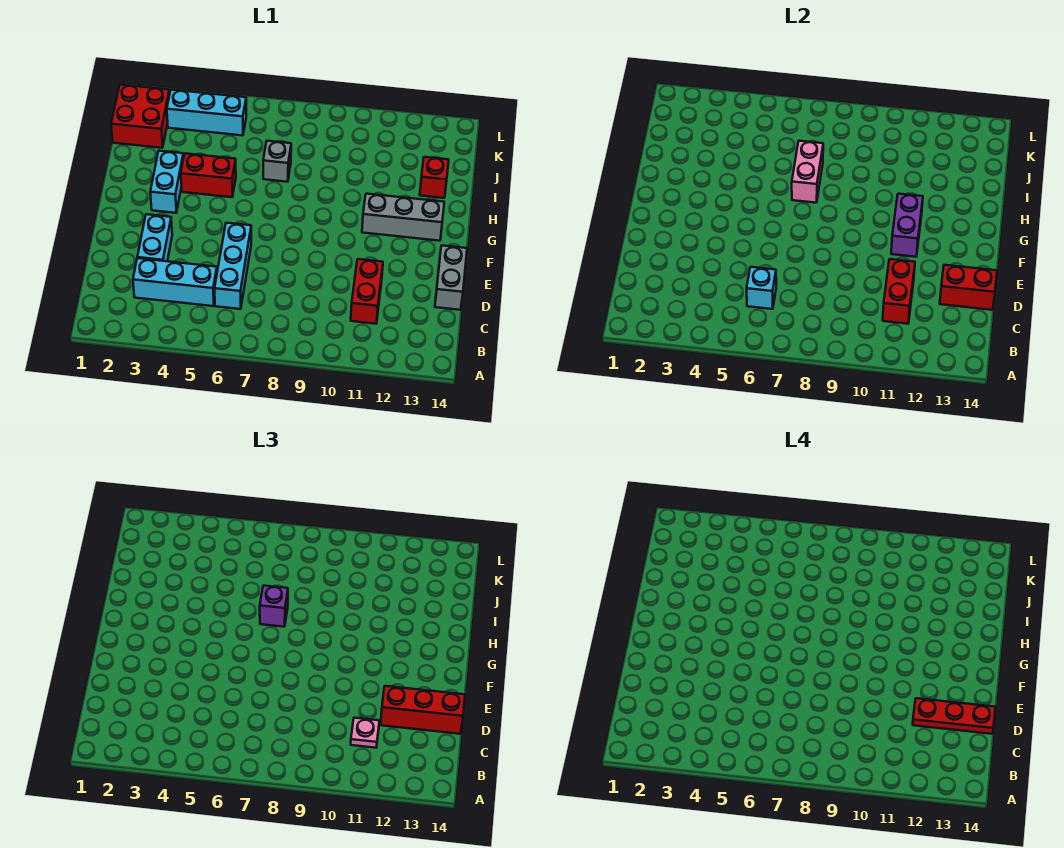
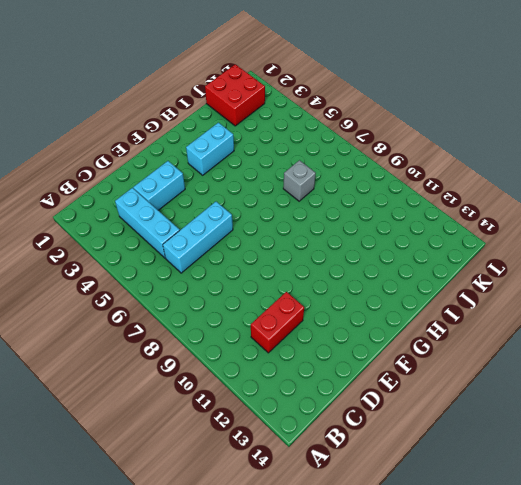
none -> grey 1x2 brick [435,246,467,310]
none -> grey 1x3 brick [362,194,444,241]
none -> red 1x2 brick [181,153,236,197]

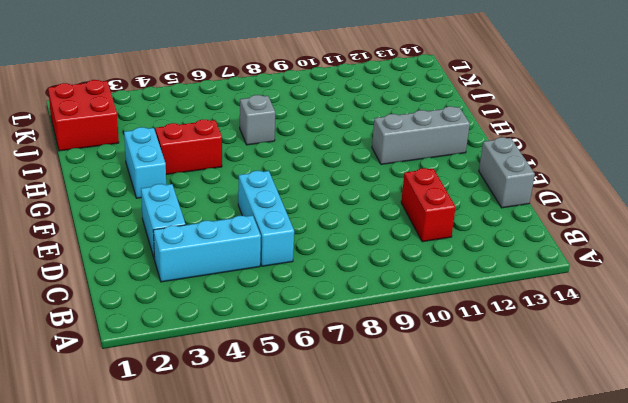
none -> red 1x1 brick [420,157,449,198]
none -> cyan 1x3 brick [167,90,246,135]
none -> cyan 1x1 brick [747,267,776,309]

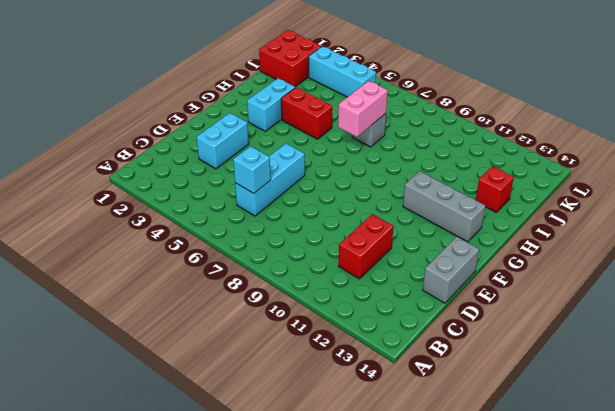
none -> cyan 1x3 brick [133,258,217,306]
none -> red 1x2 brick [883,259,915,324]
none -> red 1x2 brick [940,265,997,310]

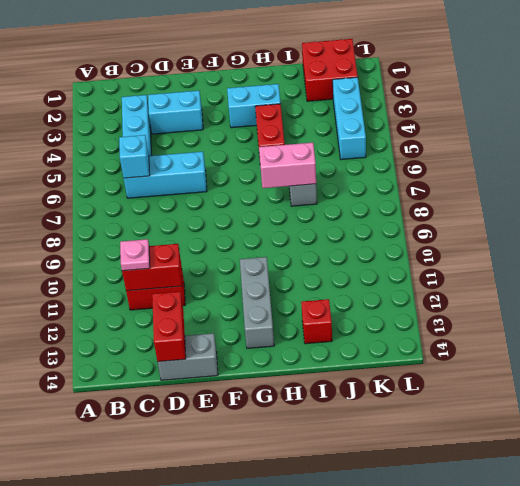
none -> purple 1x2 brick [891,194,923,257]
none -> red 1x3 brick [381,686,465,734]
none -> purple 1x1 brick [260,586,288,627]

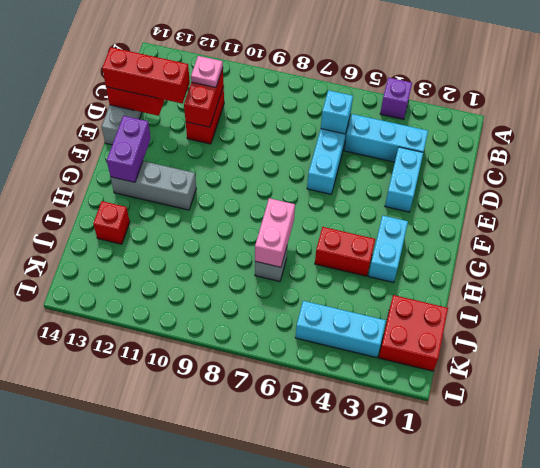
purple 1x1 brick [380,77,412,120] -> purple 1x1 brick moved to [260,586,288,627]
purple 1x2 brick [107,116,151,182] -> purple 1x2 brick moved to [891,194,923,257]
none -> red 1x3 plate [913,698,995,734]

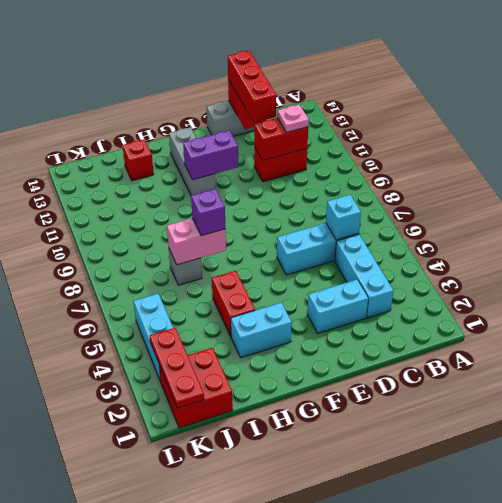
red 1x3 plate [150,328,204,408] -> red 1x3 plate moved to [913,698,995,734]

